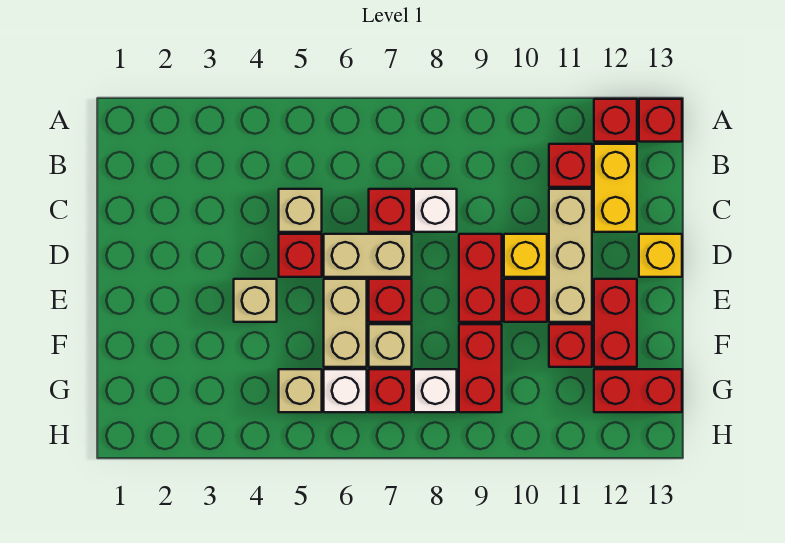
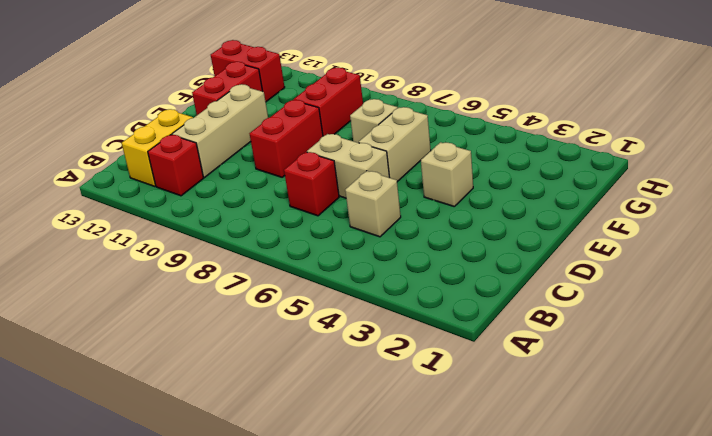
none -> red 1x1 brick [594,99,637,142]
none -> red 1x1 brick [639,99,682,142]
none -> white 1x1 brick [414,189,457,232]

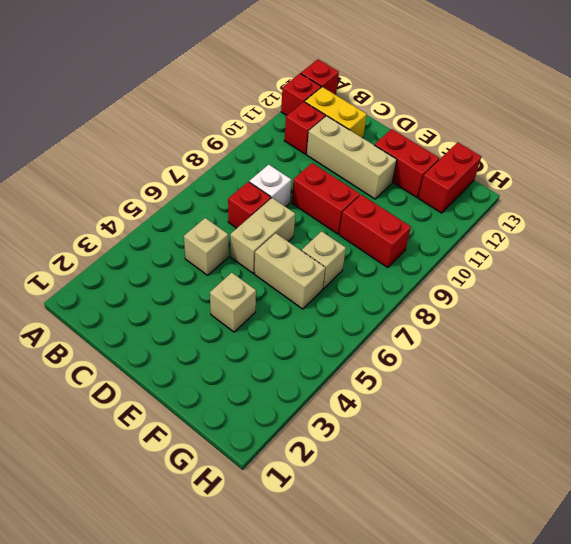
none -> red 1x1 brick [279,234,322,277]
none -> yellow 1x1 brick [504,234,547,277]
none -> yellow 1x1 brick [639,234,682,277]

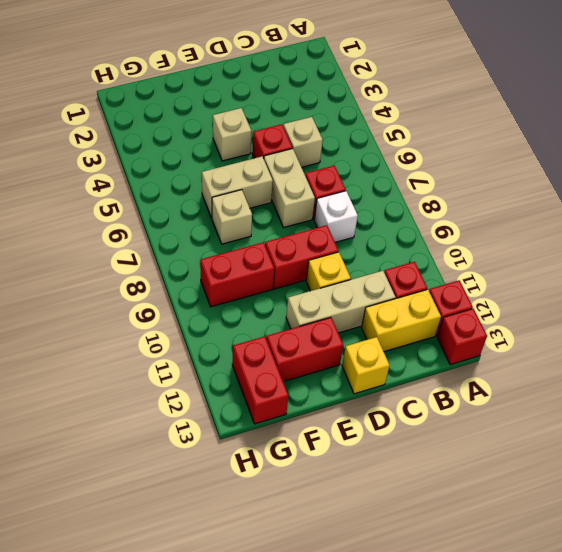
none -> red 1x1 brick [369,279,412,322]
none -> red 1x1 brick [504,279,547,322]
none -> red 1x1 brick [549,324,592,367]

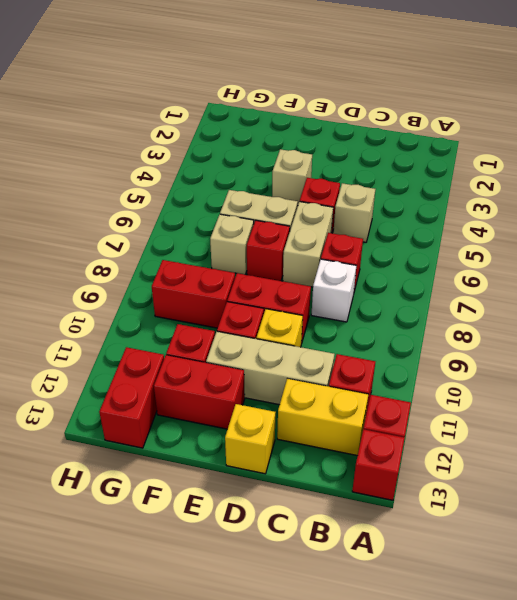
none -> tan 1x1 brick [279,369,322,412]
none -> white 1x1 brick [324,369,367,412]
none -> red 1x1 brick [369,369,412,412]

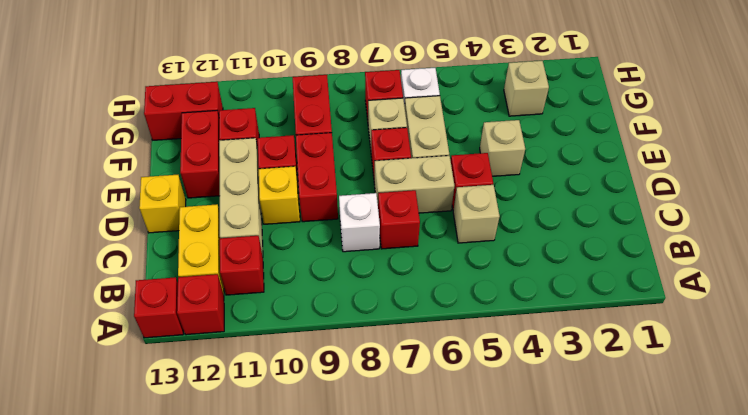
tan 1x1 brick [504,61,549,116] -> tan 1x1 brick moved to [279,369,322,412]
none -> white 1x1 brick [414,369,457,412]

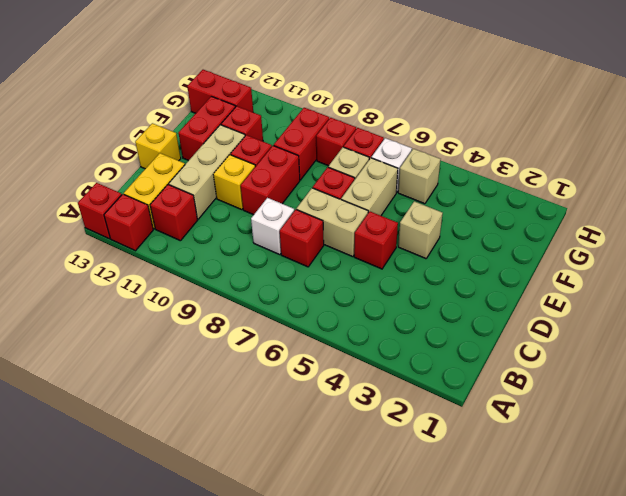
red 1x1 brick [316,118,356,166] -> white 1x1 brick [414,369,457,412]
none -> tan 1x1 brick [279,189,322,232]

